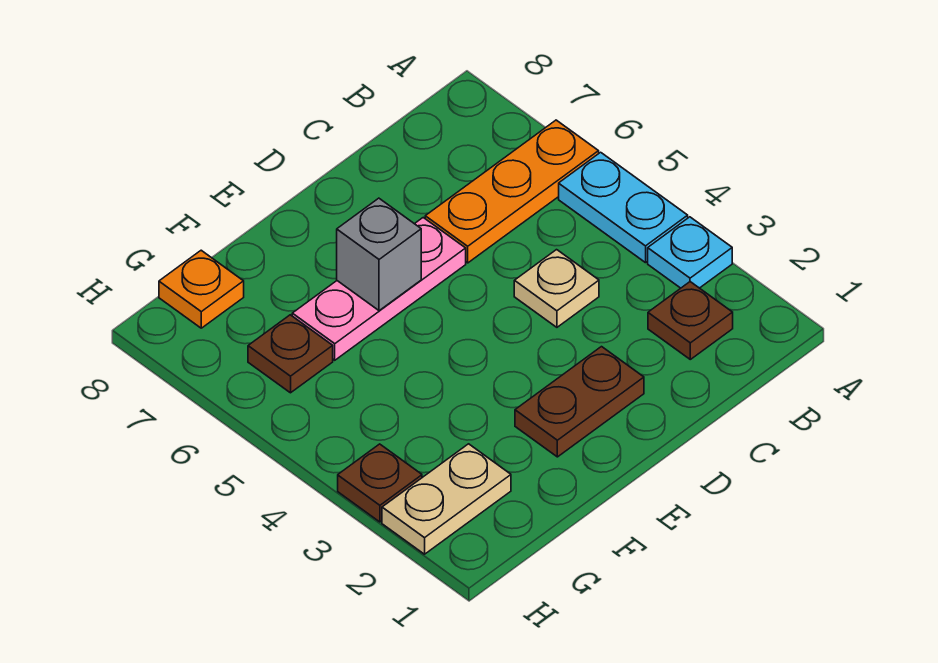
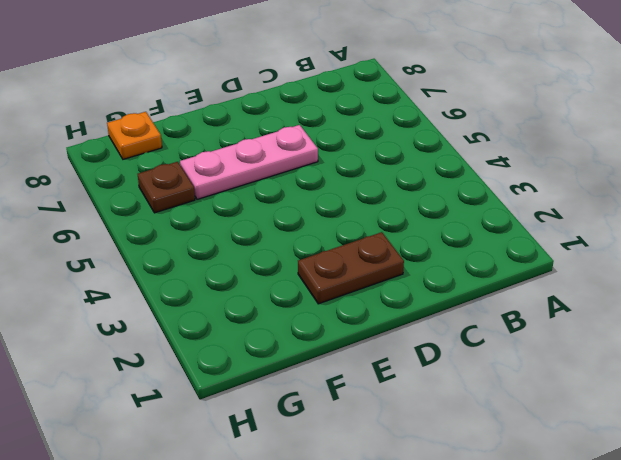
none -> cyan 1x1 plate [648,217,732,288]
none -> cyan 1x2 plate [559,152,688,263]
none -> orange 1x3 plate [425,120,599,263]

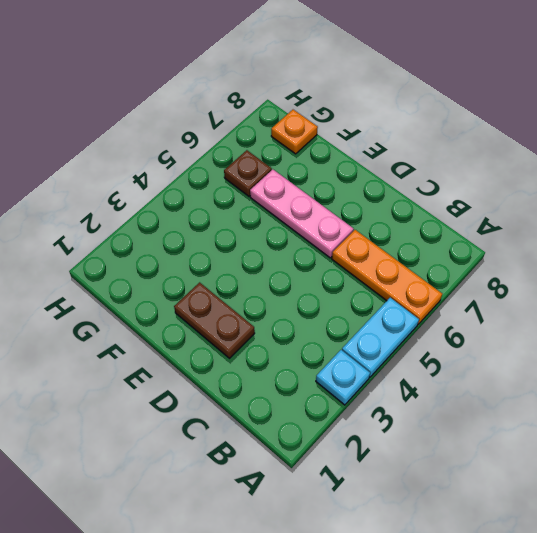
none -> brown 1x1 plate [648,282,733,359]
none -> tan 1x1 plate [514,250,599,327]
none -> tan 1x2 plate [382,444,511,554]

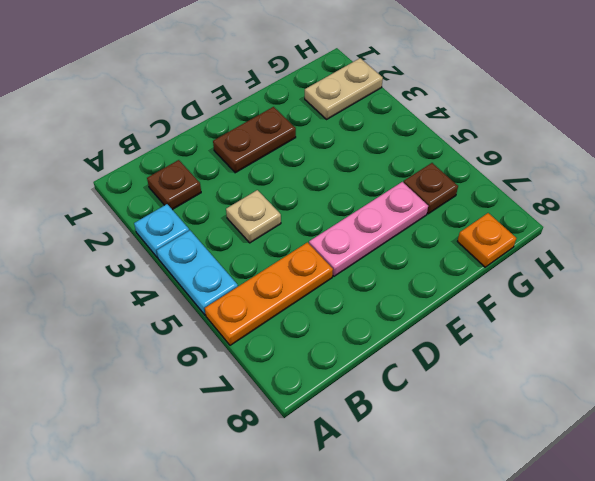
none -> brown 1x1 plate [338,444,422,522]
none -> grey 1x1 brick [337,198,421,311]

